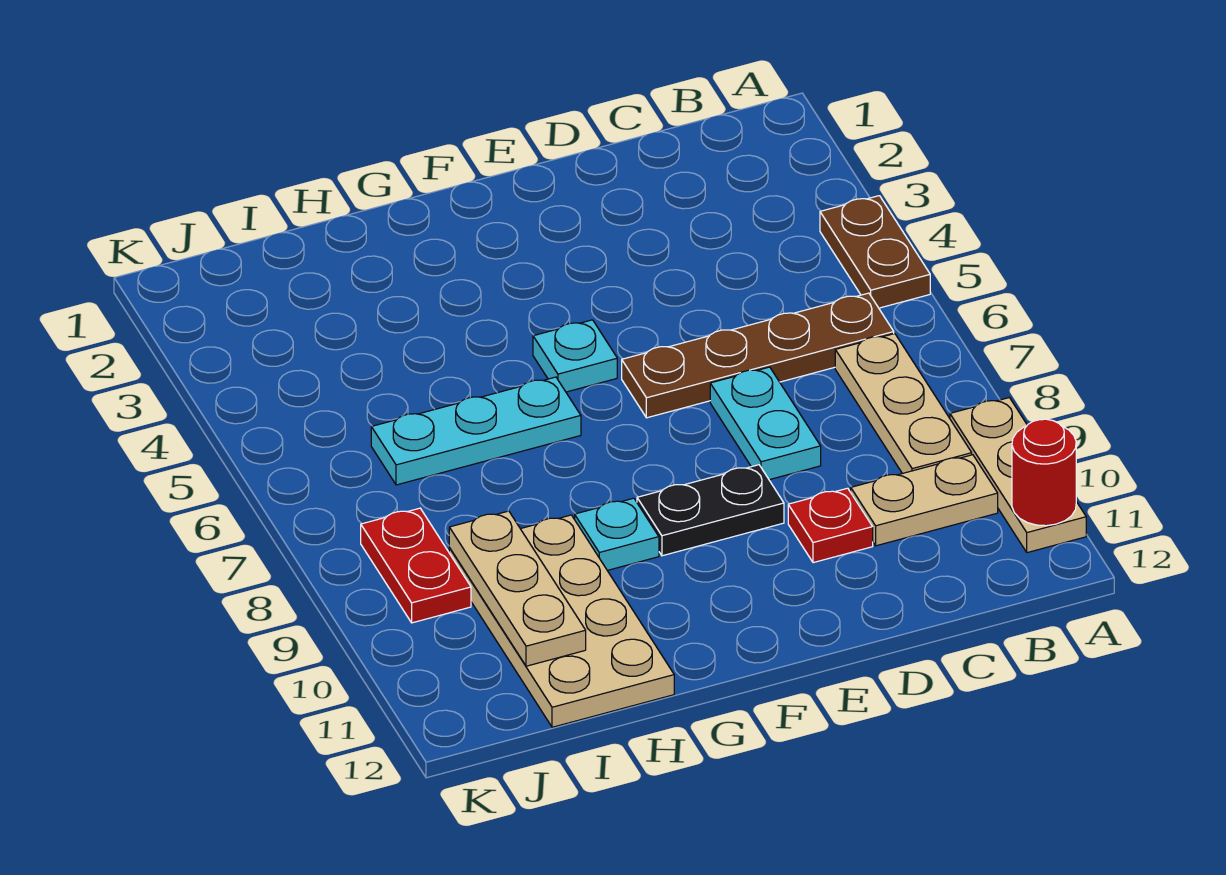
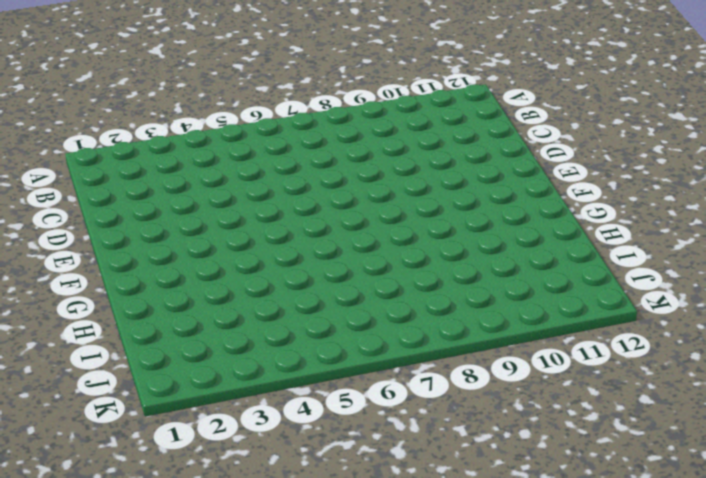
none -> brown 1x2 plate [820,196,930,308]
none -> tan 1x3 plate [950,398,1086,553]
none -> brown 1x4 plate [622,293,894,418]

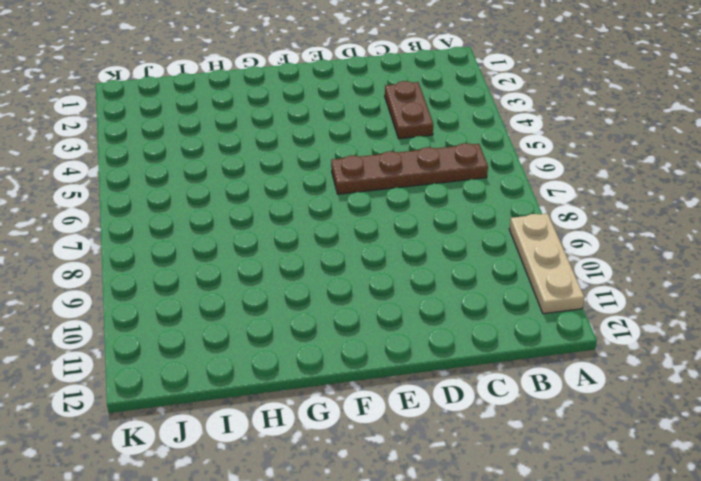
brown 1x2 plate [385,81,433,139] -> brown 1x2 plate moved to [820,196,930,308]
none -> tan 1x3 plate [835,334,972,474]
none -> tan 1x2 plate [851,455,998,546]
none -> cyan 1x2 plate [710,367,821,480]

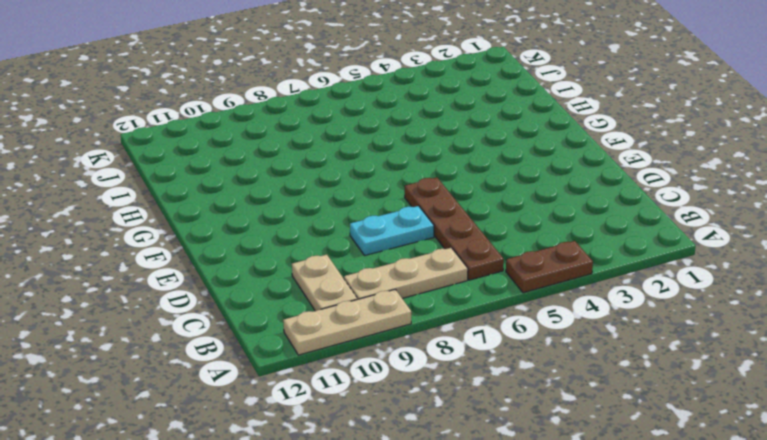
none -> red 1x1 plate [788,488,873,563]
none -> black 1x2 plate [637,465,784,556]
none -> cyan 1x1 plate [533,320,617,392]

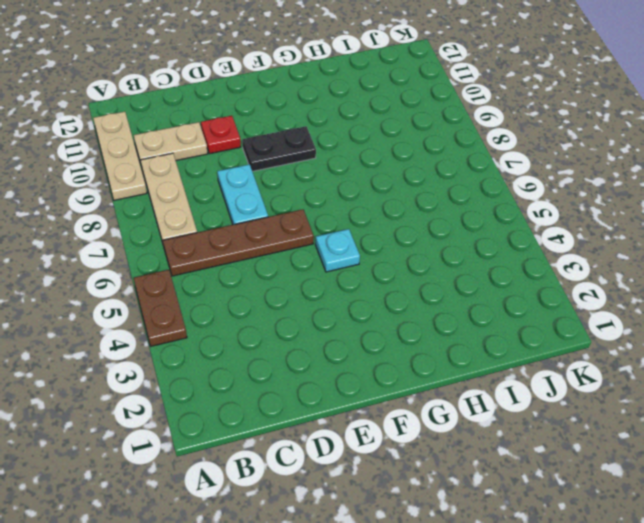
none -> cyan 1x3 plate [371,377,581,485]
none -> cyan 1x1 plate [575,498,659,570]
none -> tan 2x4 plate [449,515,674,727]

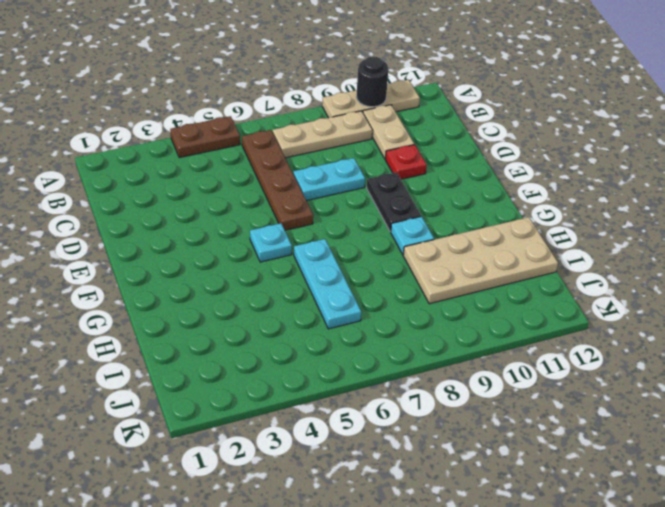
black 1x1 round brick [356,57,388,107] -> none
none -> red 1x2 plate [361,508,471,623]
none -> red 1x1 round brick [1012,419,1076,526]
none -> tan 1x3 plate [449,511,586,666]

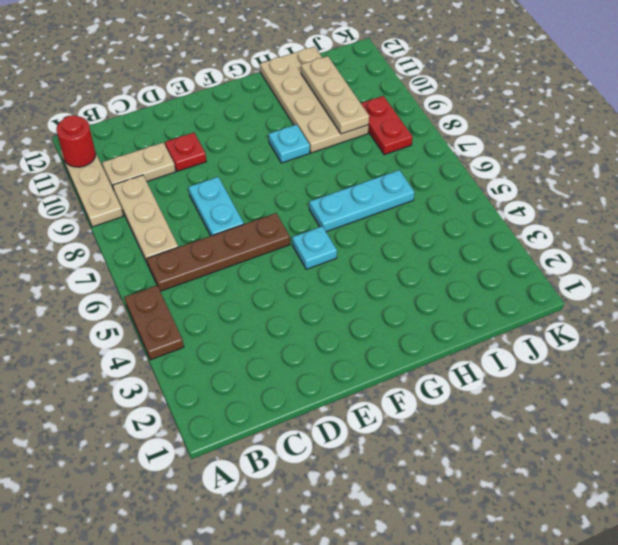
none -> black 1x2 plate [637,465,784,556]

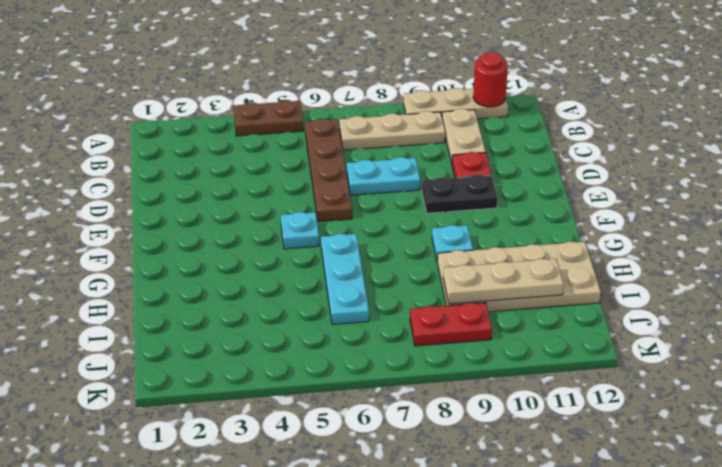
black 1x2 plate [422,175,498,213] -> black 1x2 plate turned to [637,465,784,556]

